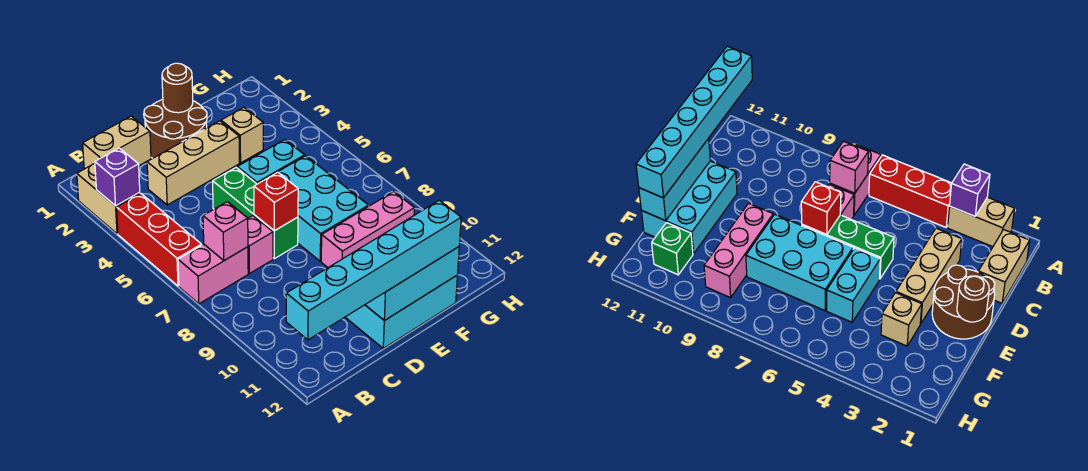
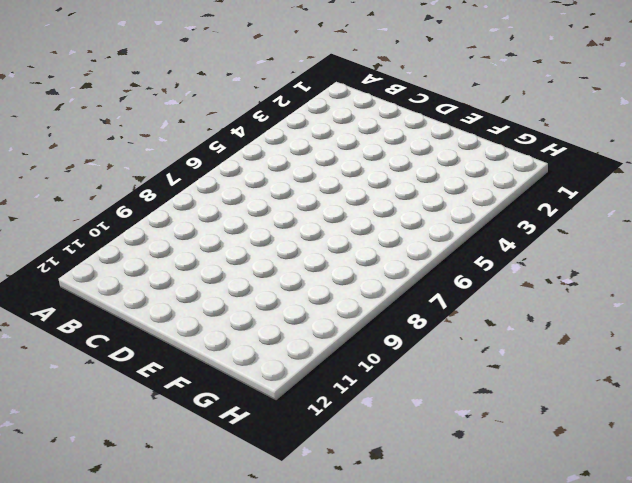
none -> tan 1x2 brick [77,164,140,234]
none -> red 1x3 brick [117,193,202,286]
none -> pink 1x2 brick [178,244,248,304]

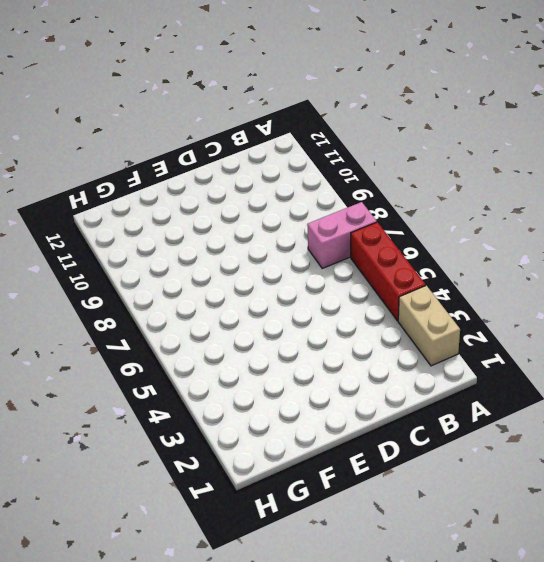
none -> tan 1x2 brick [83,116,151,169]
none -> tan 1x3 brick [147,121,239,205]
none -> pink 1x1 brick [248,216,273,274]

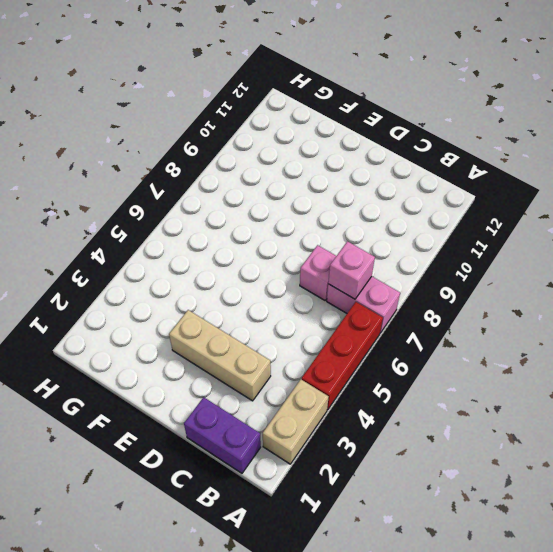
purple 1x2 brick [184,397,261,473] -> tan 1x2 brick [83,116,151,169]
none -> brown 2x2 round brick [144,100,207,158]
none -> green 1x3 brick [213,168,298,259]
none -> cyan 2x3 brick [345,275,458,348]

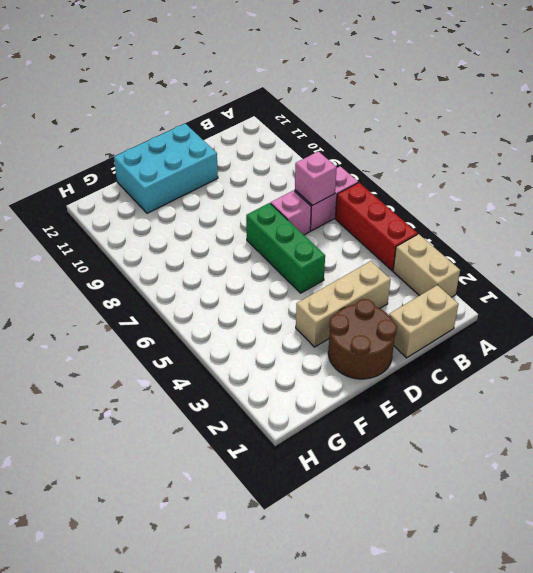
none -> cyan 1x2 brick [237,139,305,184]
none -> cyan 2x3 brick [259,156,368,261]
none -> pink 1x3 brick [321,192,414,267]

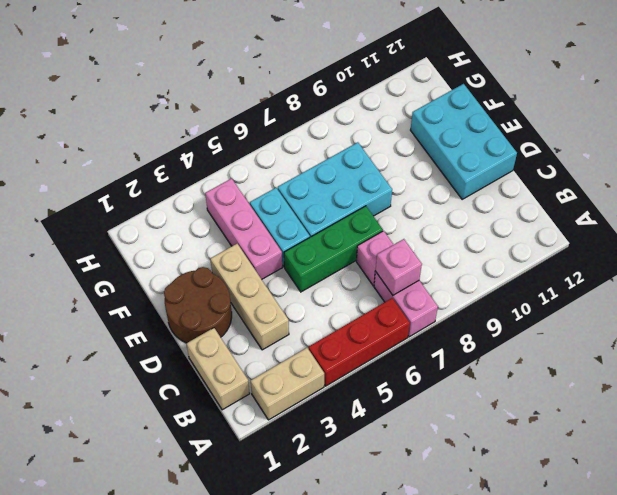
pink 1x3 brick [205,178,282,279] -> pink 1x3 brick moved to [321,192,414,267]
none -> tan 1x1 brick [221,107,263,163]
none -> green 1x1 brick [652,223,693,275]
none -> purple 1x1 brick [95,148,140,206]

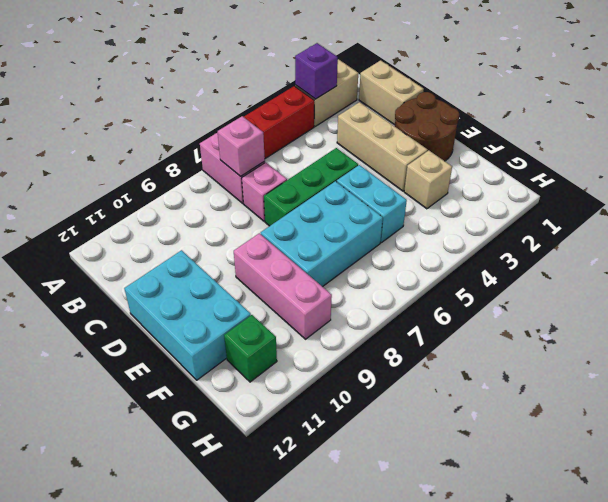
none -> red 1x1 brick [254,172,298,231]
none -> cyan 1x3 brick [365,247,459,321]
none -> brown 1x1 round brick [162,63,193,113]

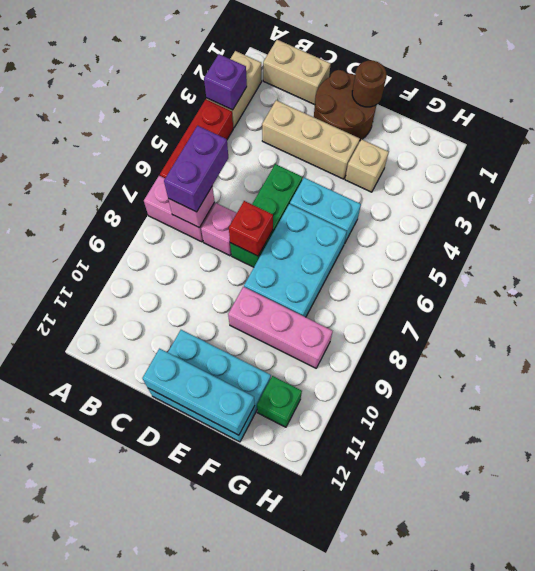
purple 1x2 brick [164,126,228,212] -> none
none -> cyan 1x6 brick [286,200,461,340]

